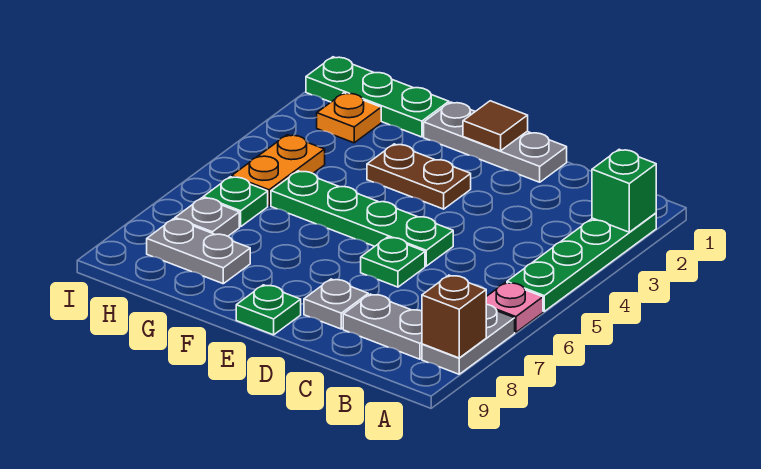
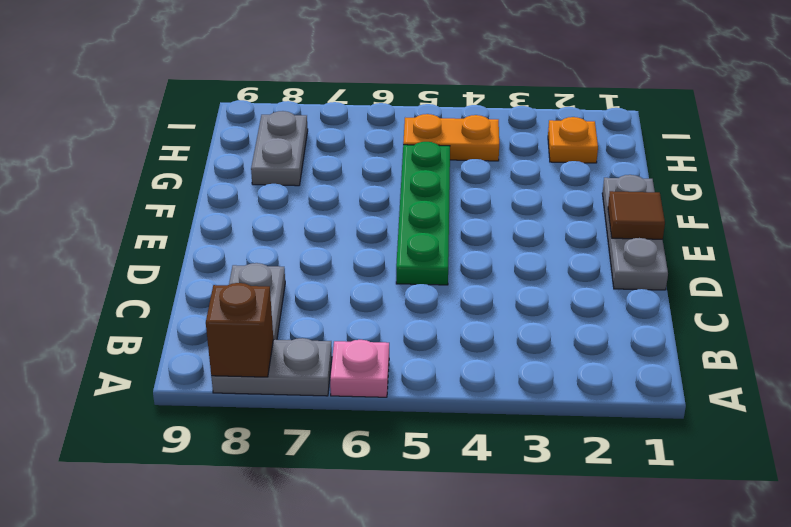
none -> green 1x4 plate [507,213,656,311]
none -> green 1x1 plate [361,237,425,287]
none -> grey 1x1 plate [304,279,368,329]

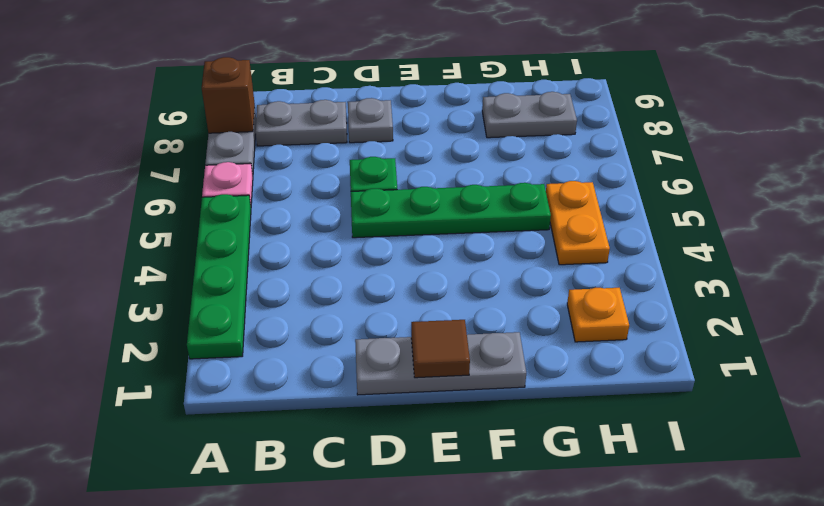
none -> brown 1x2 plate [367,144,471,209]
none -> green 1x1 plate [236,285,301,335]
none -> green 1x3 plate [306,57,449,137]

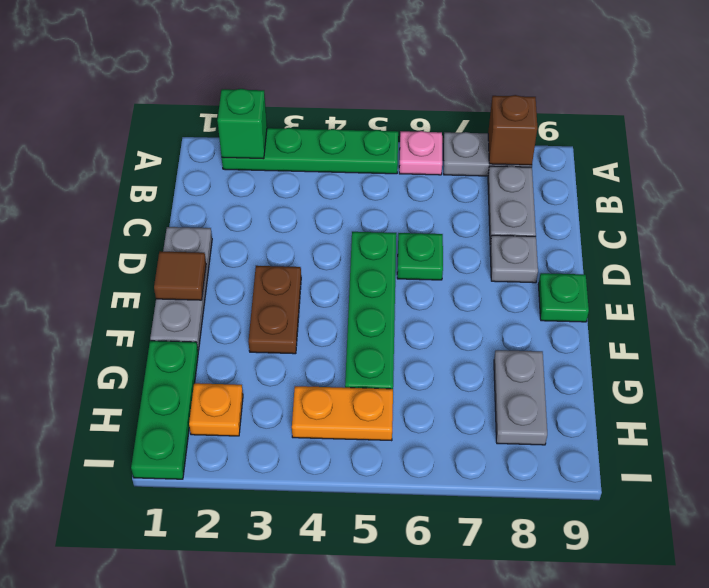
none -> green 1x1 plate [203,177,268,227]
none -> grey 1x1 plate [175,198,239,236]

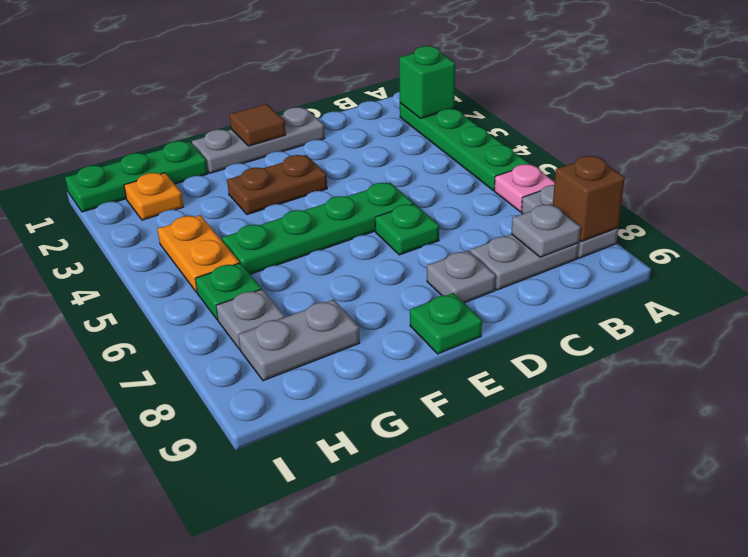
grey 1x1 plate [511,204,581,257] -> none

